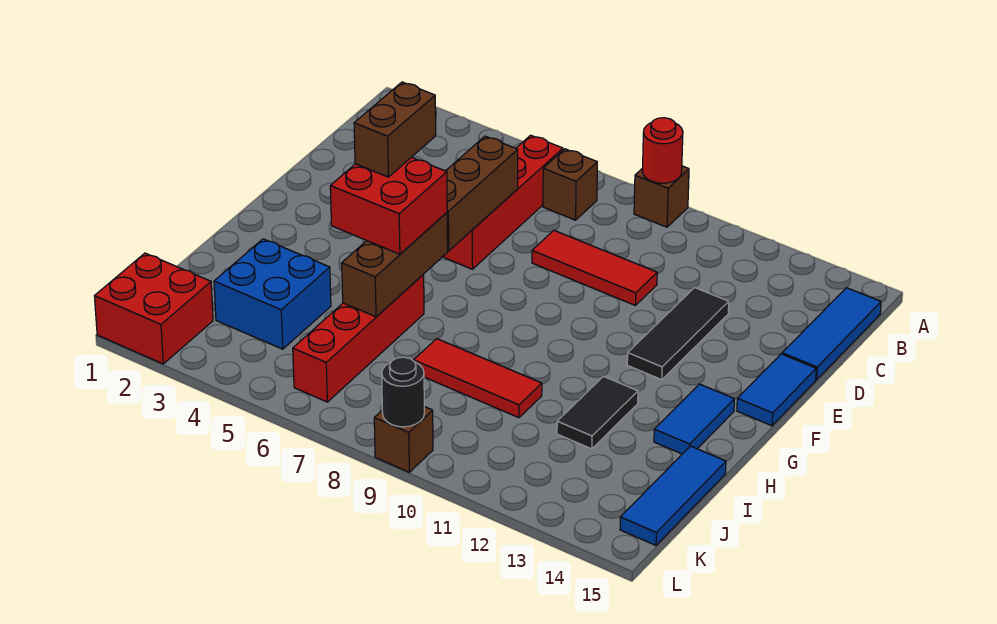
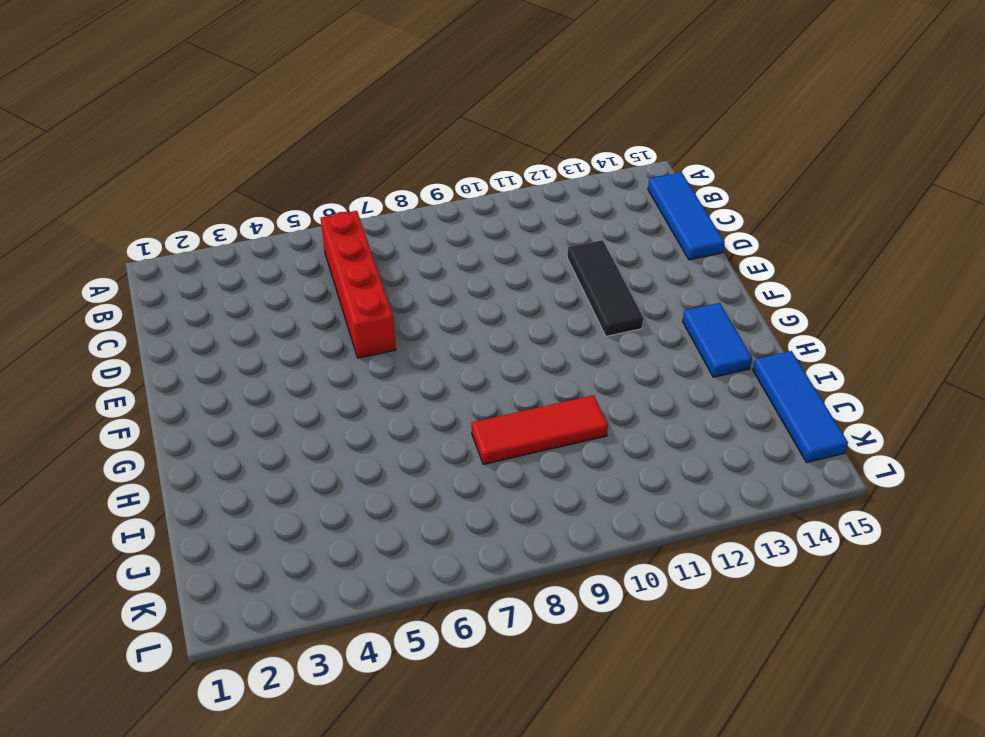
none -> brown 1x1 brick [634,166,689,227]
none -> brown 1x1 brick [543,149,597,220]
none -> red 1x3 tile [532,230,657,306]

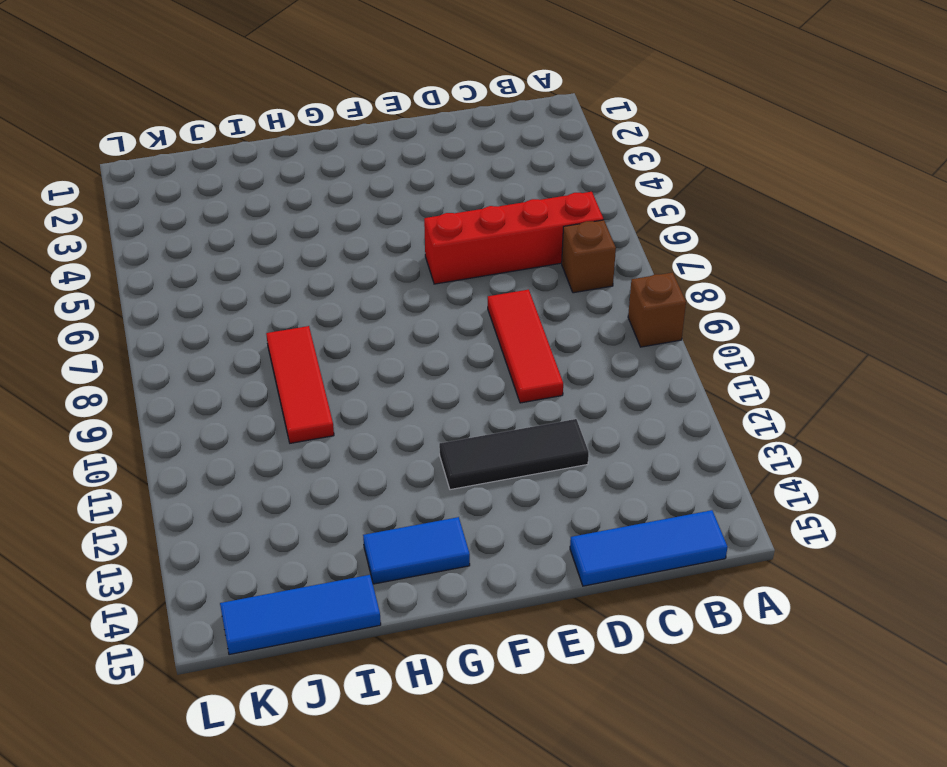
none -> blue 1x2 tile [737,354,816,426]
none -> red 1x4 brick [293,275,424,402]
none -> black 1x2 tile [557,376,638,449]

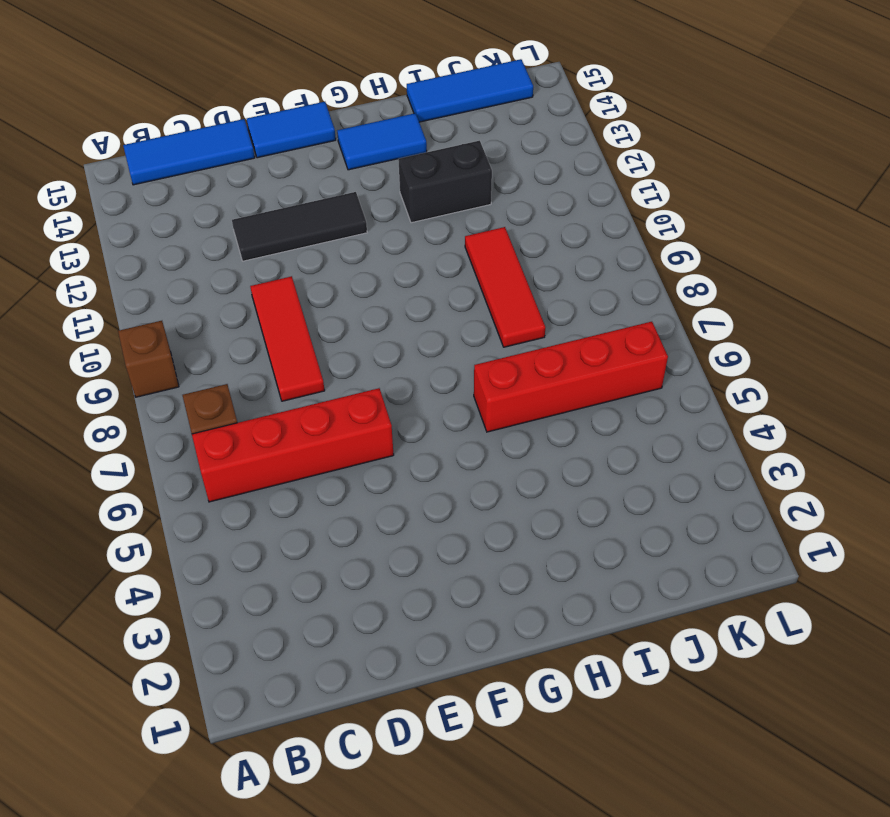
black 1x2 brick [398,141,492,223] -> black 1x2 tile [557,376,638,449]
none -> blue 2x2 brick [214,239,331,349]
none -> red 2x2 brick [95,253,213,364]
none -> brown 1x1 brick [374,407,433,472]

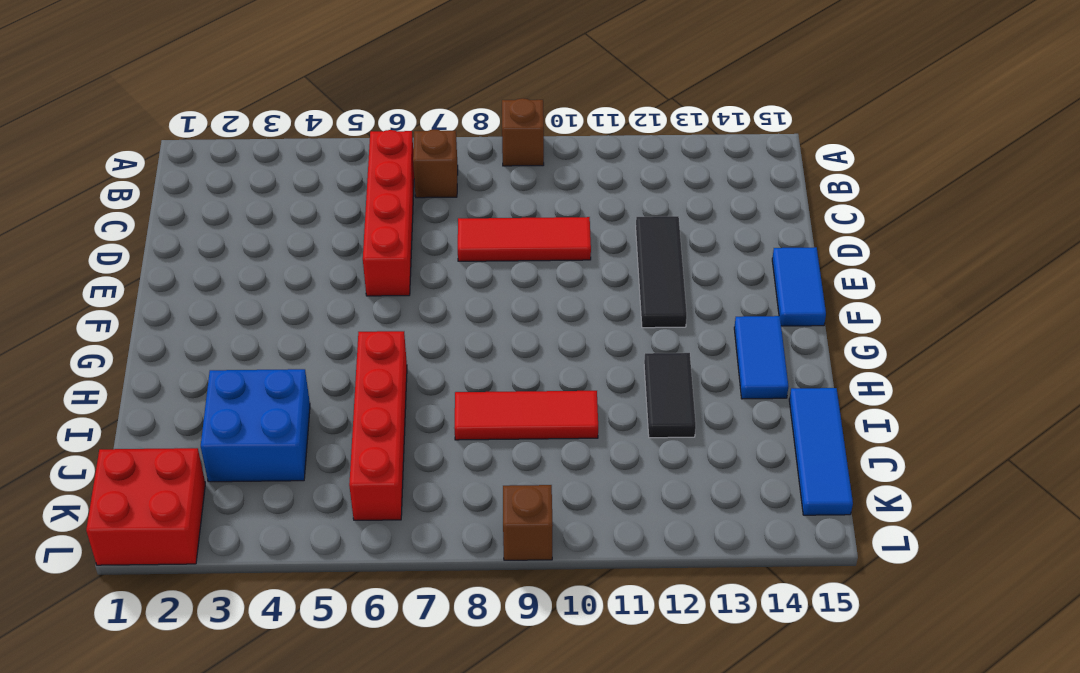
none -> blue 1x3 tile [782,288,881,380]
none -> red 1x1 round brick [642,118,683,183]
none -> brown 1x3 brick [446,136,518,251]

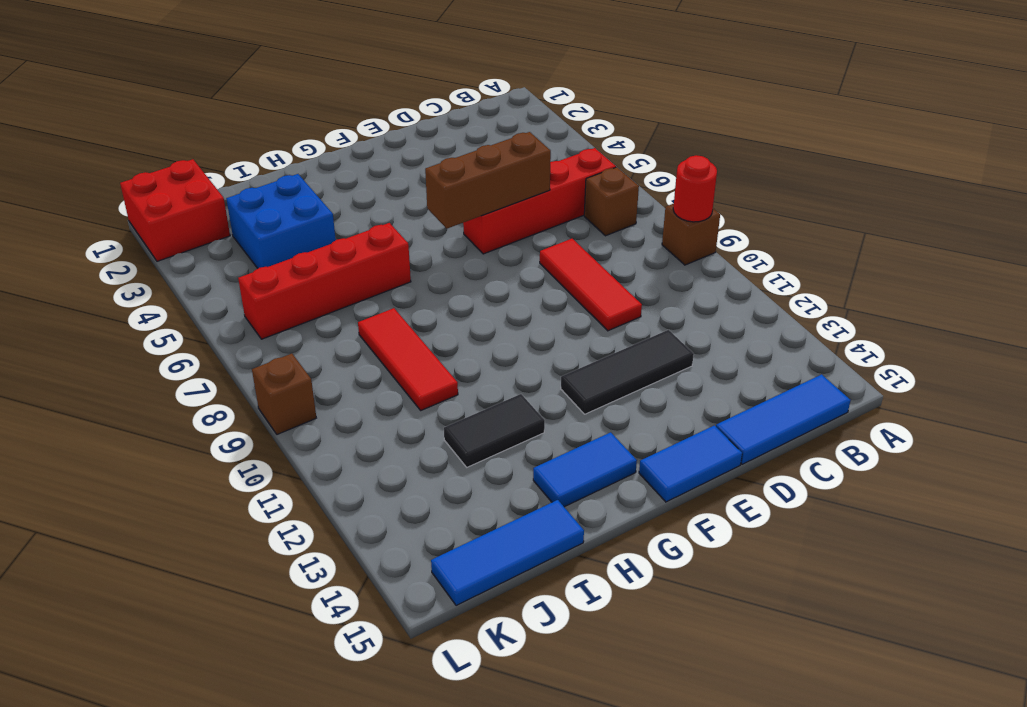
none -> brown 1x3 brick [342,213,448,317]
none -> black 1x1 round brick [382,357,424,427]
none -> red 2x2 brick [330,157,447,254]

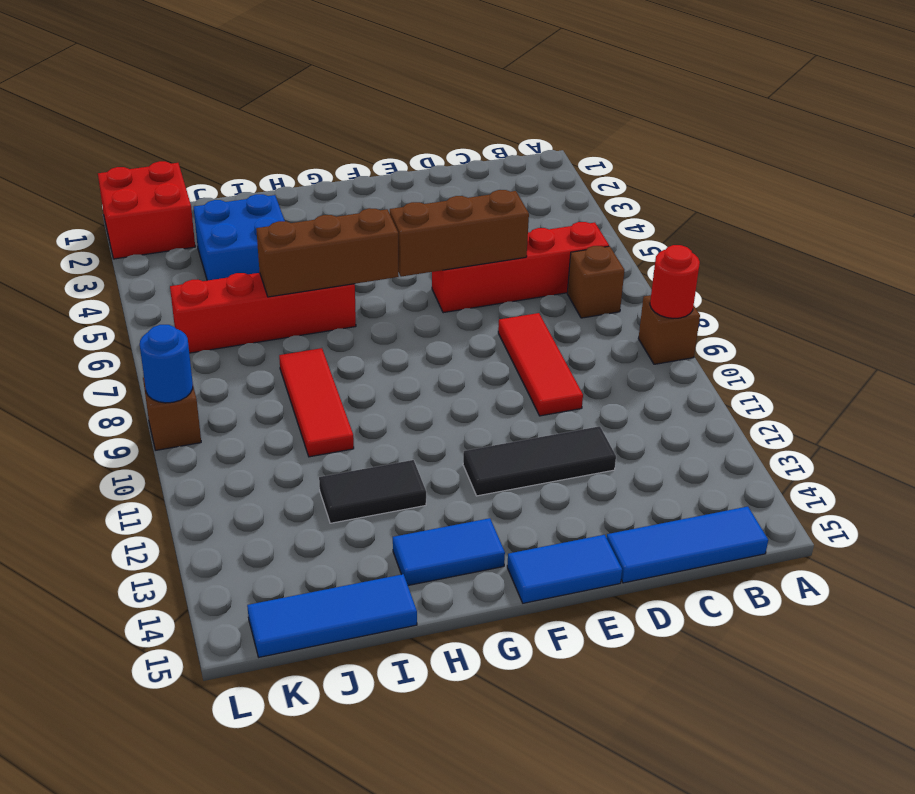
blue 1x1 round brick [140,325,193,403] -> black 1x1 round brick [382,357,424,427]
none -> red 2x2 brick [330,157,447,254]
none -> brown 1x2 brick [354,82,436,177]

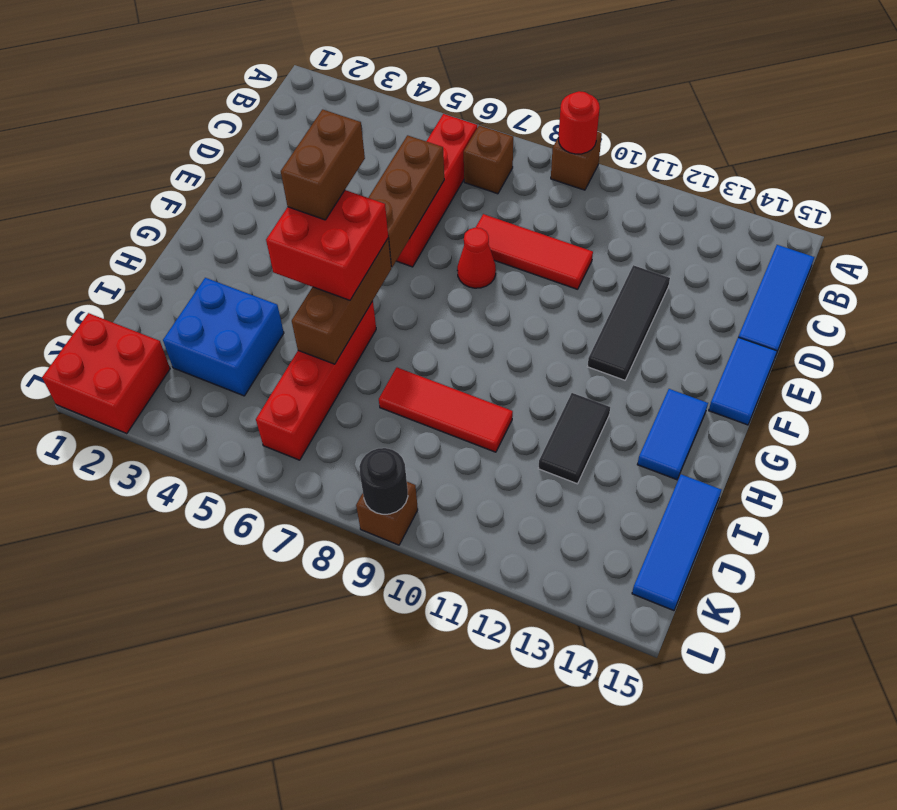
red 1x1 cone [457,228,496,288] -> none

